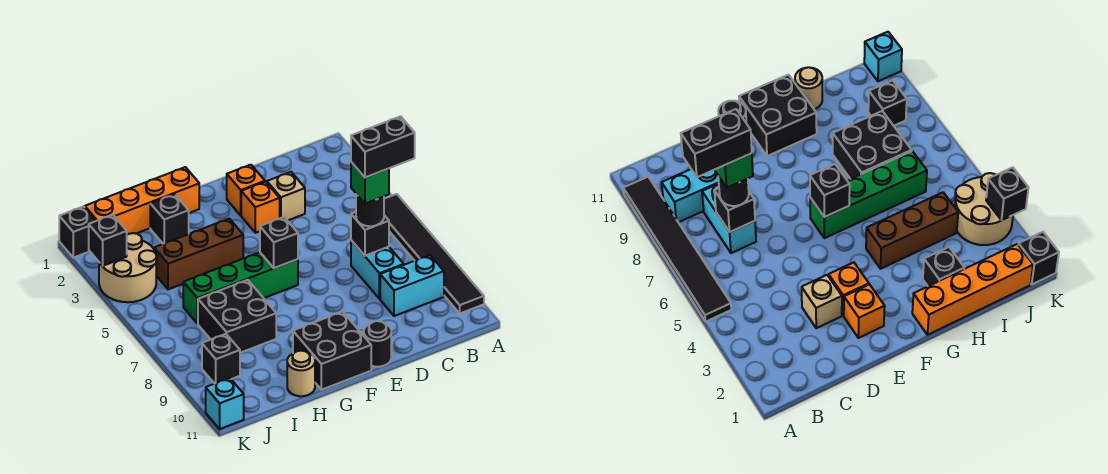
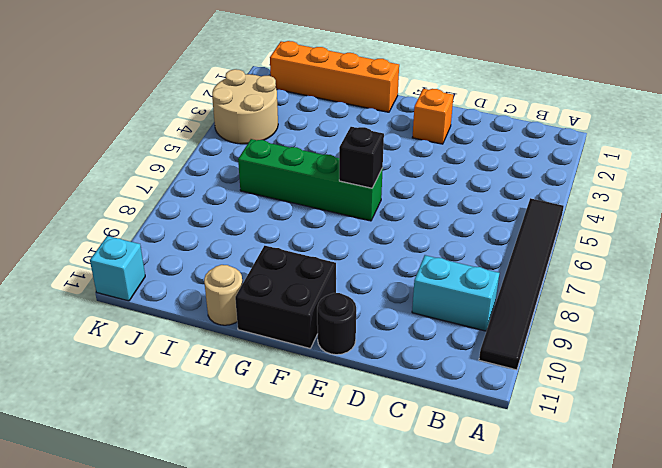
none -> cyan 1x2 brick [351,240,404,299]
none -> tan 1x1 brick [267,172,305,221]
none -> orange 1x1 brick [241,182,280,233]

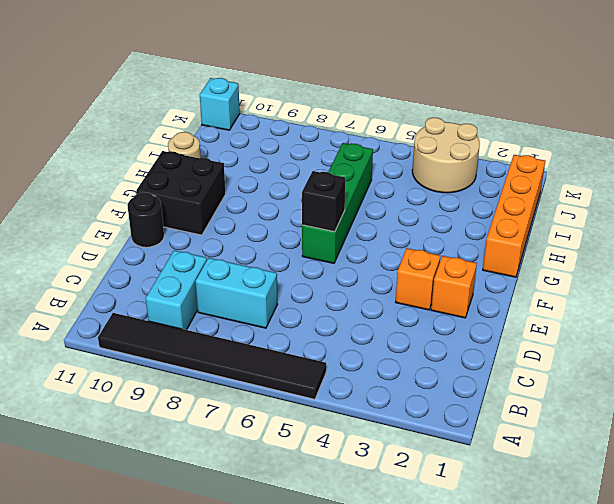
none -> tan 1x1 brick [267,172,305,221]
none -> brown 1x3 brick [154,219,243,289]
none -> black 1x1 brick [150,194,189,244]

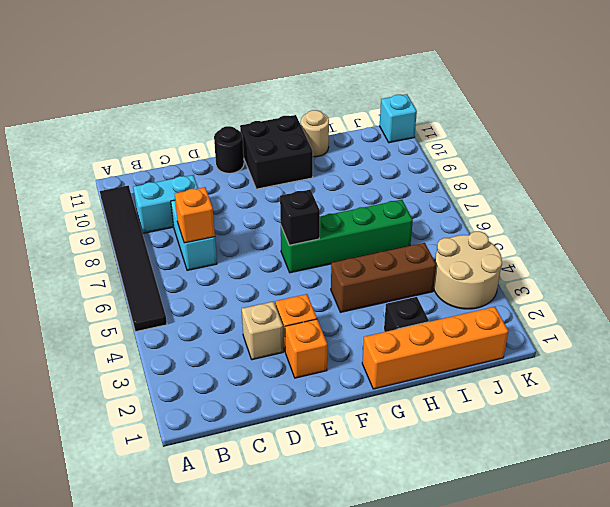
orange 1x1 brick [175,187,215,243] -> black 1x1 brick [351,212,389,256]
none -> black 2x2 brick [198,280,276,353]
none -> black 1x1 brick [202,334,240,384]
none -> black 1x1 brick [59,207,96,258]

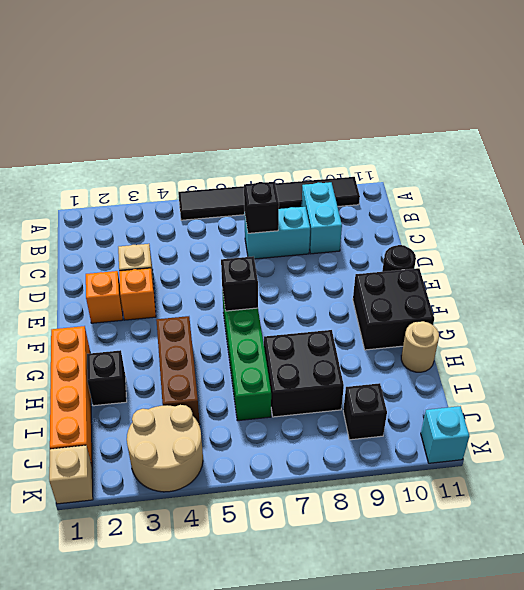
tan 1x1 brick [49,445,93,504] -> black 1x1 brick [59,207,96,258]
none -> black 1x1 brick [89,215,127,266]
none -> black 1x1 round brick [356,194,384,226]
none -> green 1x1 brick [351,162,389,203]

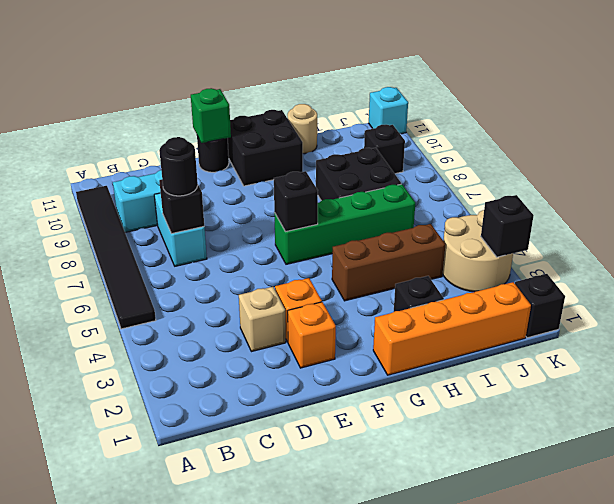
green 1x1 brick [191,88,231,143] -> green 1x1 brick moved to [351,162,389,203]
none -> black 1x2 brick [351,116,415,178]

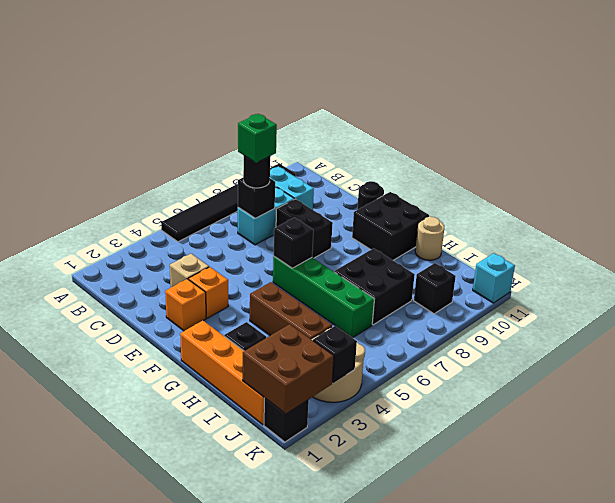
black 1x2 brick [276,199,333,258] -> black 1x2 brick moved to [351,116,415,178]
brown 2x2 brick [243,324,334,414] -> none

